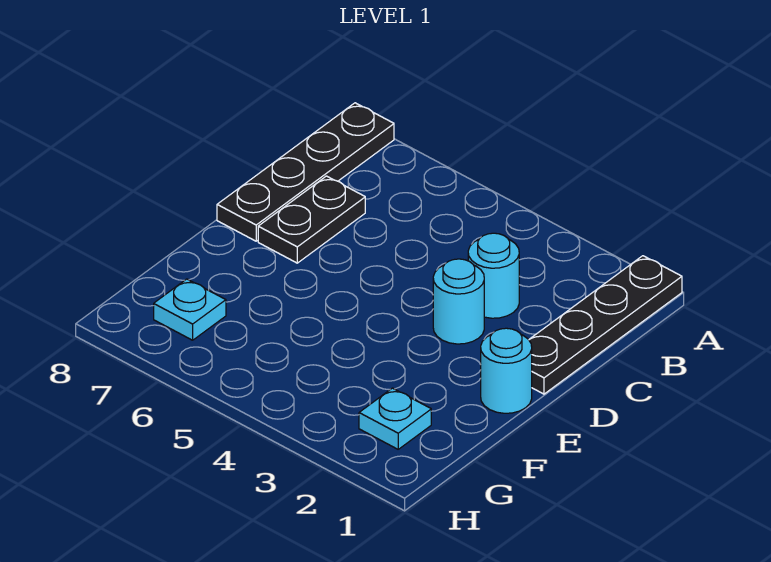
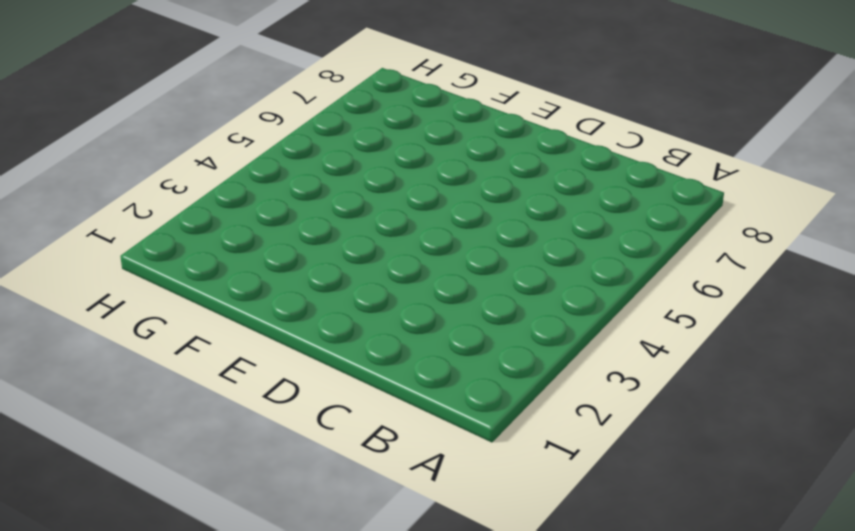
none -> black 1x4 plate [529,256,682,394]
none -> black 1x4 plate [217,103,394,241]

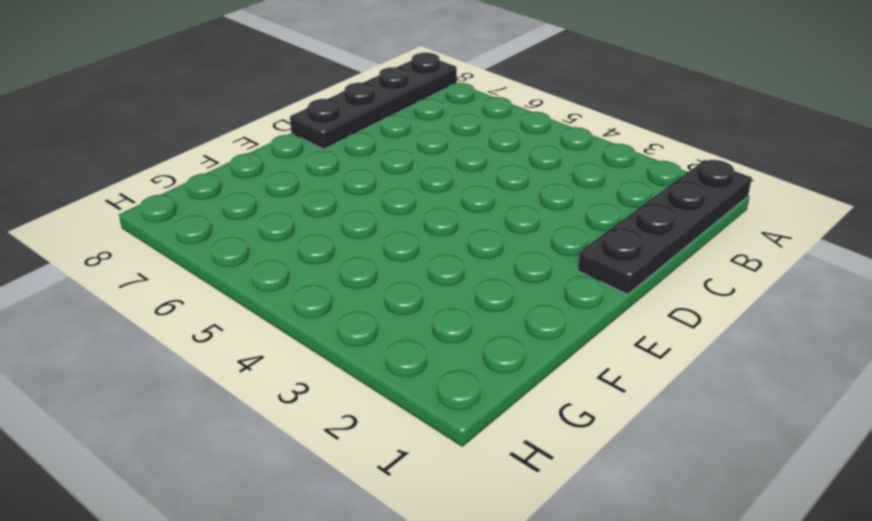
none -> cyan 1x1 round brick [468,233,519,318]
none -> black 1x2 plate [258,176,365,263]

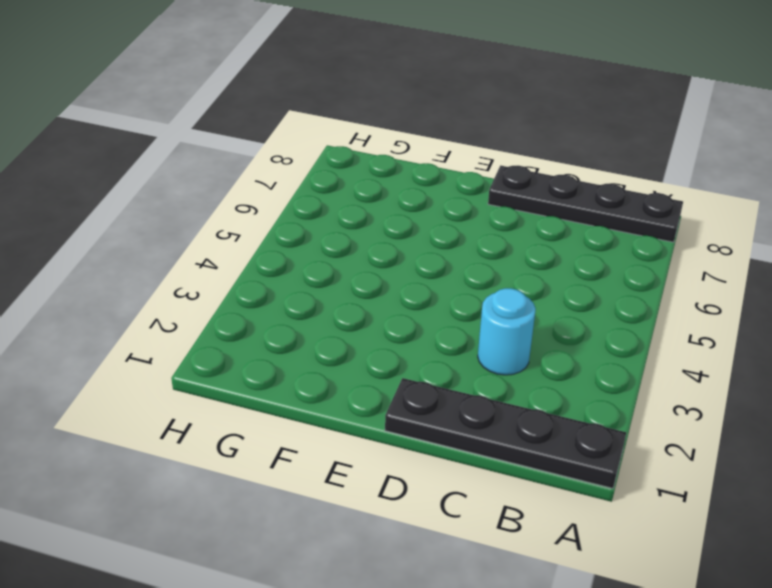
none -> black 1x2 plate [258,176,365,263]
none -> cyan 1x1 round brick [433,259,484,344]

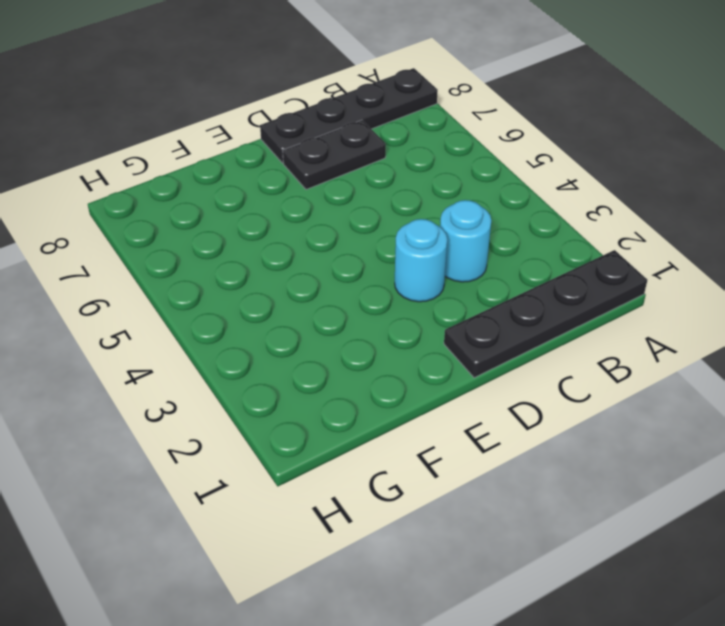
none -> cyan 1x1 round brick [481,328,532,413]
none -> cyan 1x1 plate [359,388,431,449]

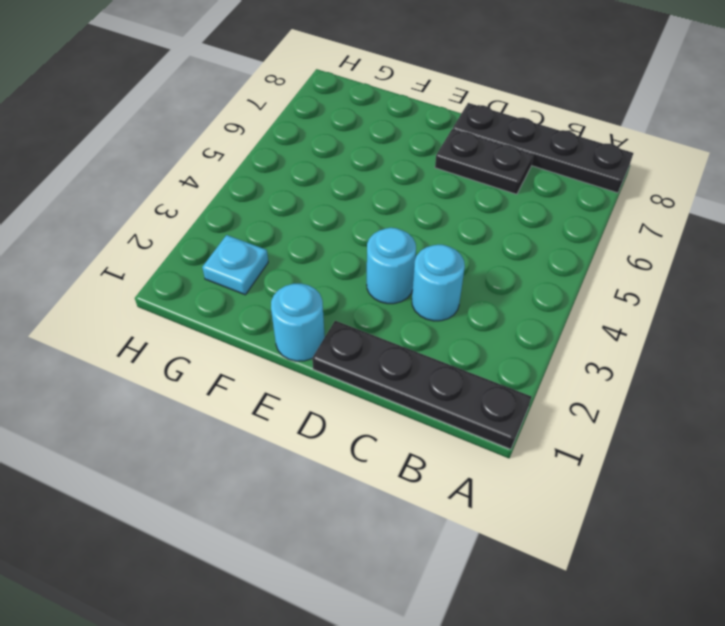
none -> cyan 1x1 plate [154,279,226,340]

